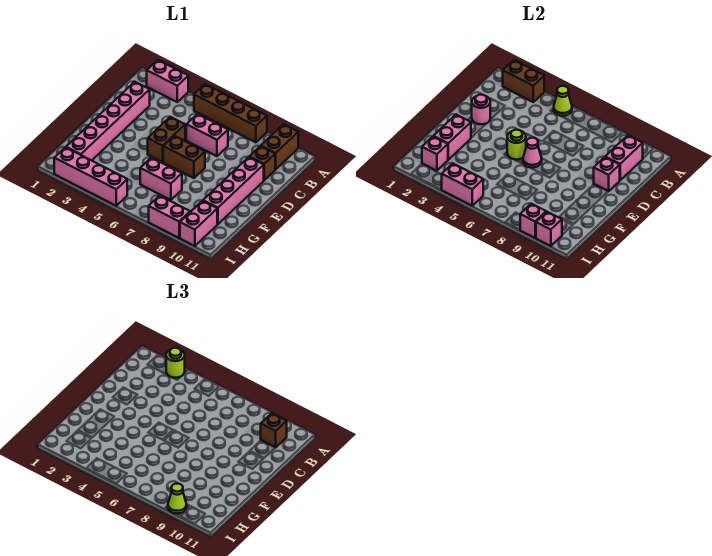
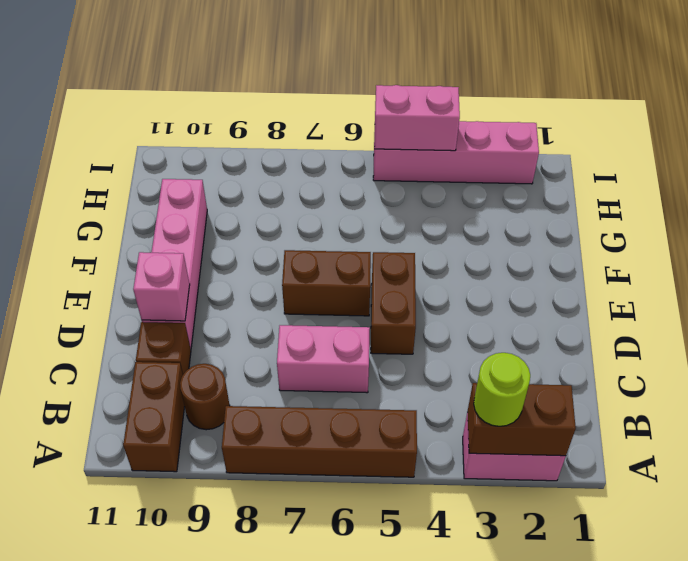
brown 1x1 round brick [180,364,230,430] -> none
none -> pink 1x6 brick [66,82,150,161]
none -> pink 1x2 brick [140,158,182,200]
none -> pink 1x2 brick [180,201,217,246]

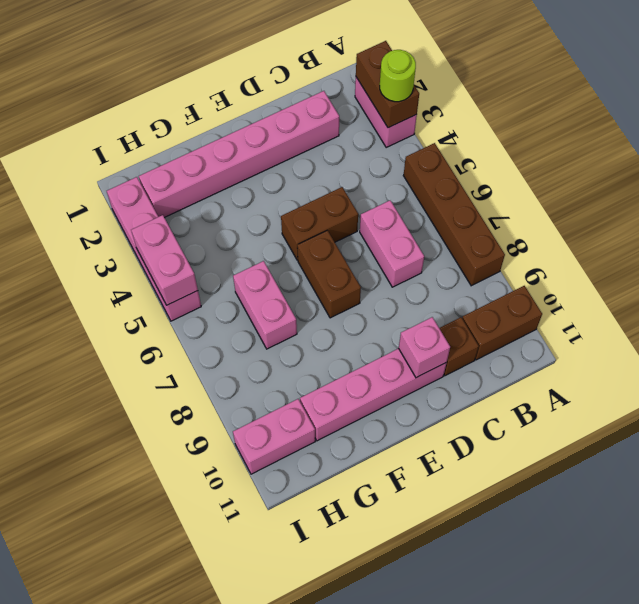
none -> pink 1x2 brick [149,196,190,238]
none -> lime 1x1 cone [554,86,572,116]
none -> pink 1x2 brick [605,135,643,180]

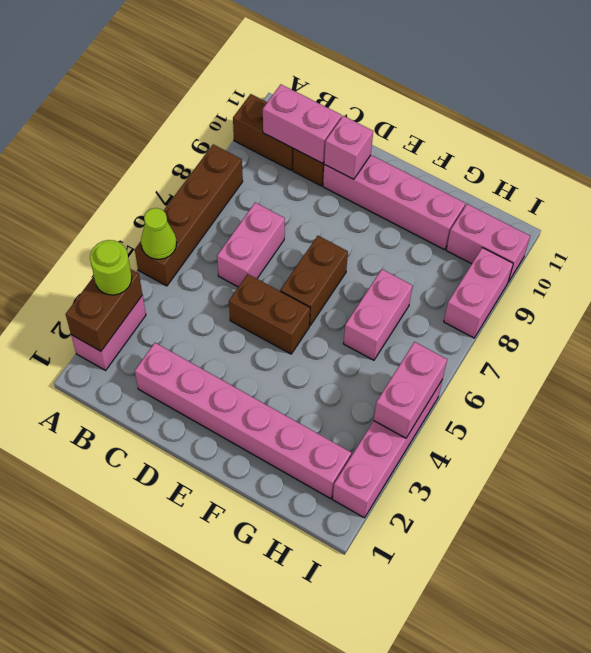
none -> pink 1x1 round brick [472,95,490,124]
none -> lime 1x1 round brick [507,130,526,160]
none -> pink 1x1 cone [523,138,542,168]

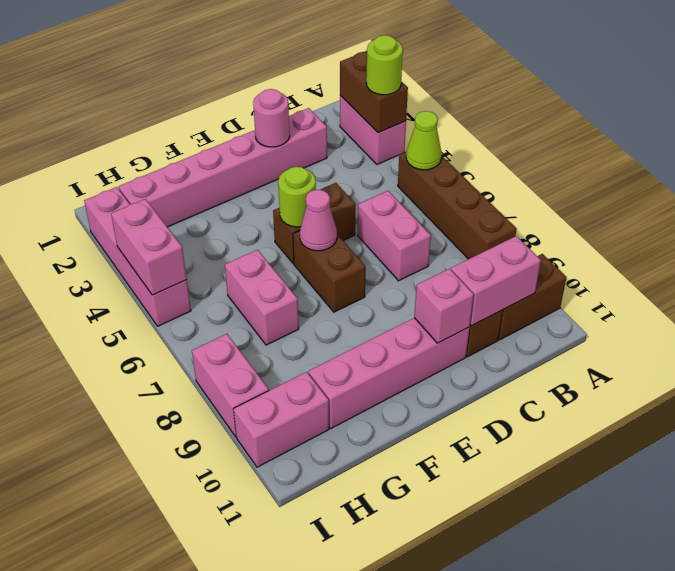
none -> pink 1x2 brick [433,115,471,160]
none -> pink 1x1 brick [422,137,448,171]
none -> pink 1x1 brick [520,204,546,238]

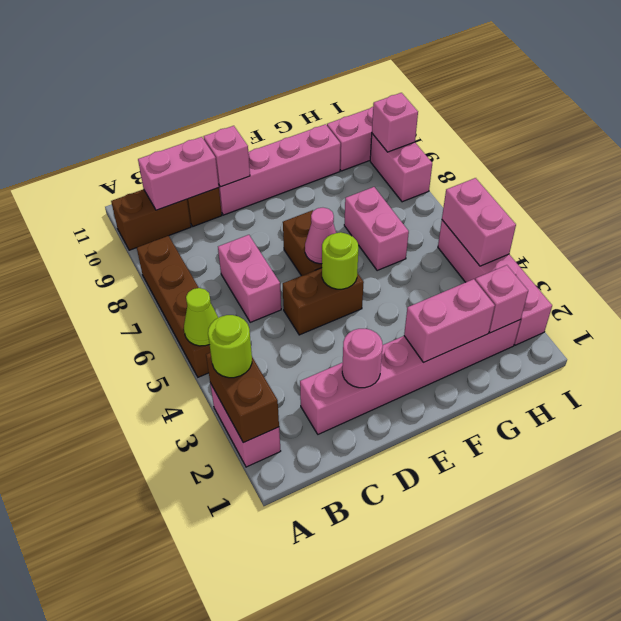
none -> pink 1x1 brick [536,212,562,246]
none -> brown 1x1 brick [261,413,287,447]
none -> lime 1x1 cone [168,484,187,513]

